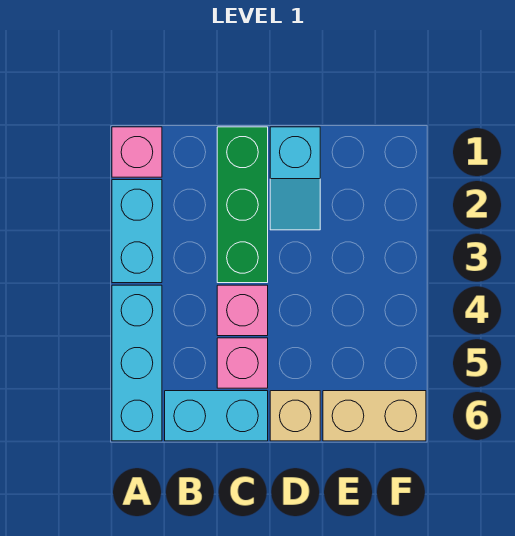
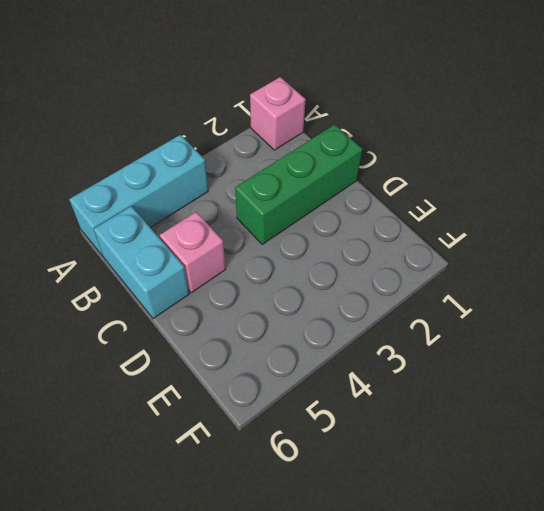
none -> cyan 1x2 brick [112,180,162,283]
none -> pink 1x1 brick [217,285,268,336]

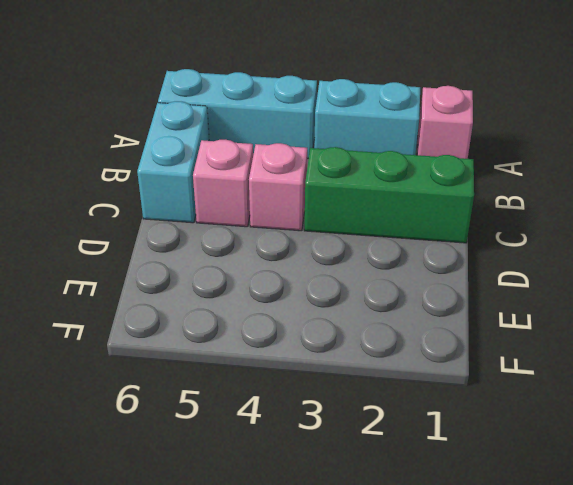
none -> cyan 1x2 slope [270,127,320,230]
none -> tan 1x1 brick [270,391,320,441]

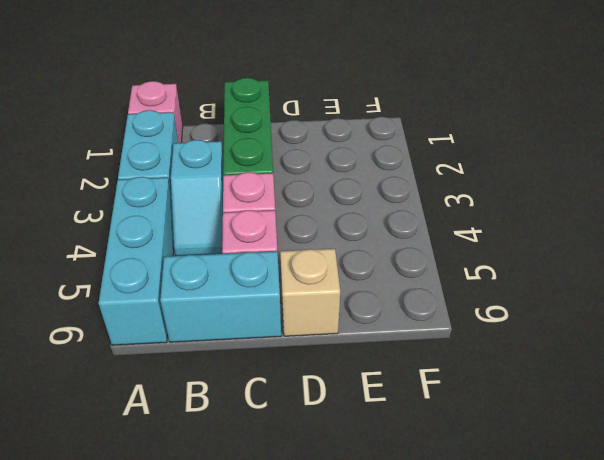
cyan 1x2 slope [171,140,224,256] -> cyan 1x2 slope moved to [270,127,320,230]
none -> tan 1x2 brick [323,391,426,441]

